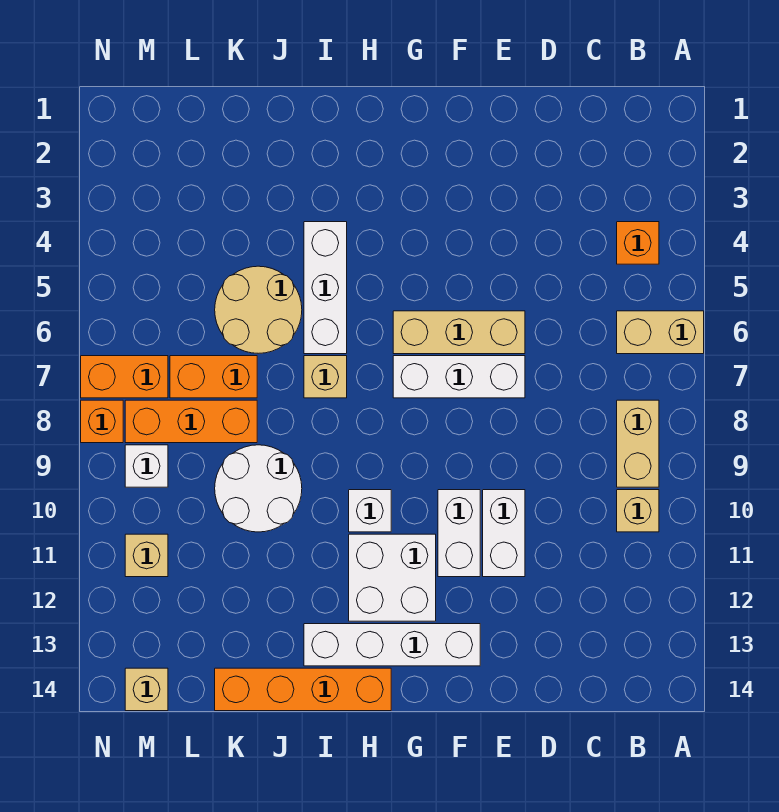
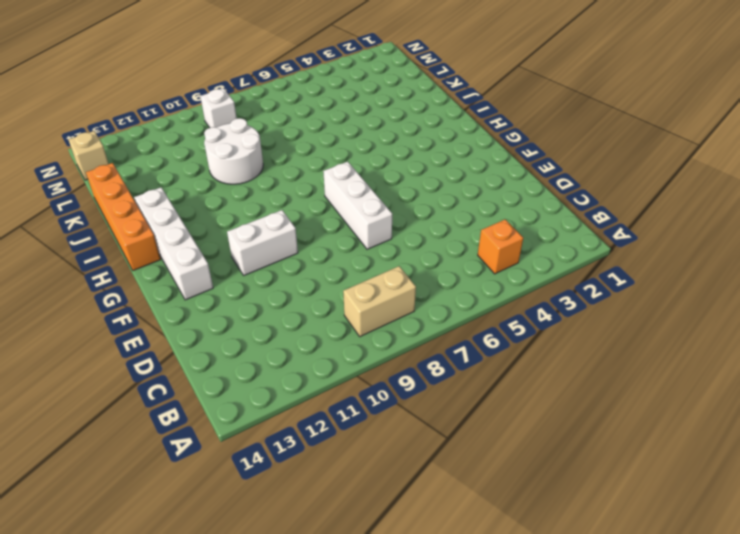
none -> tan 1x2 brick [617,311,704,354]
none -> tan 1x1 brick [617,490,659,532]
none -> tan 1x3 brick [393,311,525,354]

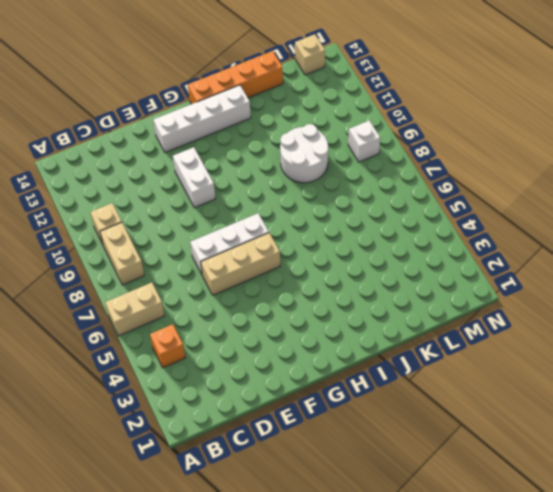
none -> white 1x2 brick [483,490,525,577]
none -> white 2x2 brick [349,534,436,621]
none -> white 1x1 brick [349,490,391,532]

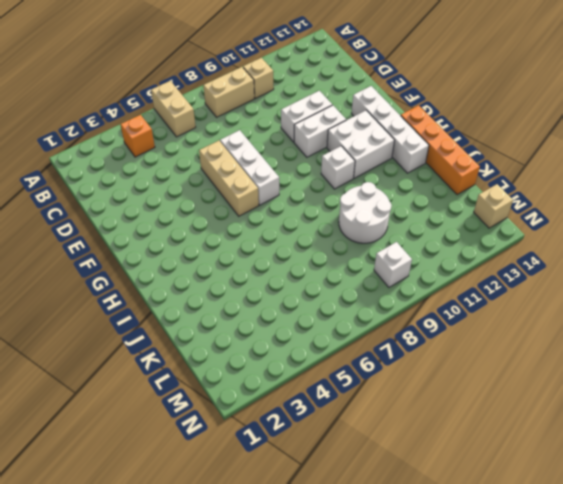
none -> white 1x3 brick [304,222,347,354]
none -> tan 1x1 brick [304,356,347,398]
none -> tan 2x2 round brick [215,266,302,353]

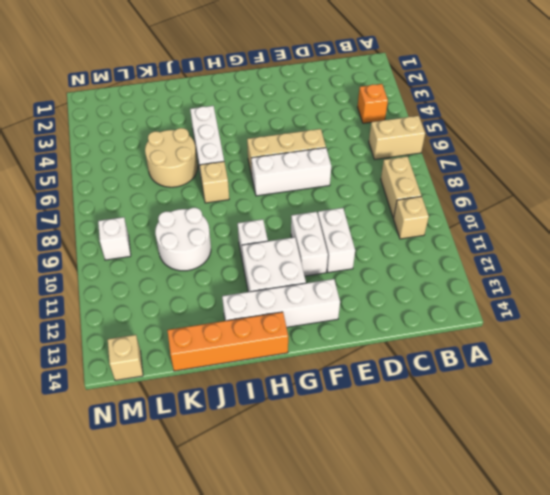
none -> orange 1x2 brick [170,356,257,398]
none -> orange 1x3 brick [125,400,257,443]
none -> orange 1x2 brick [81,356,168,398]

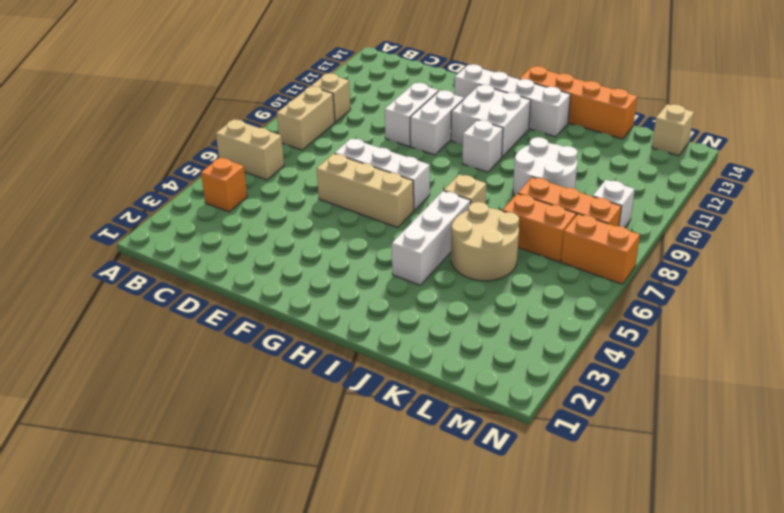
none -> tan 1x1 brick [125,534,168,577]
none -> orange 1x1 brick [81,400,123,443]

